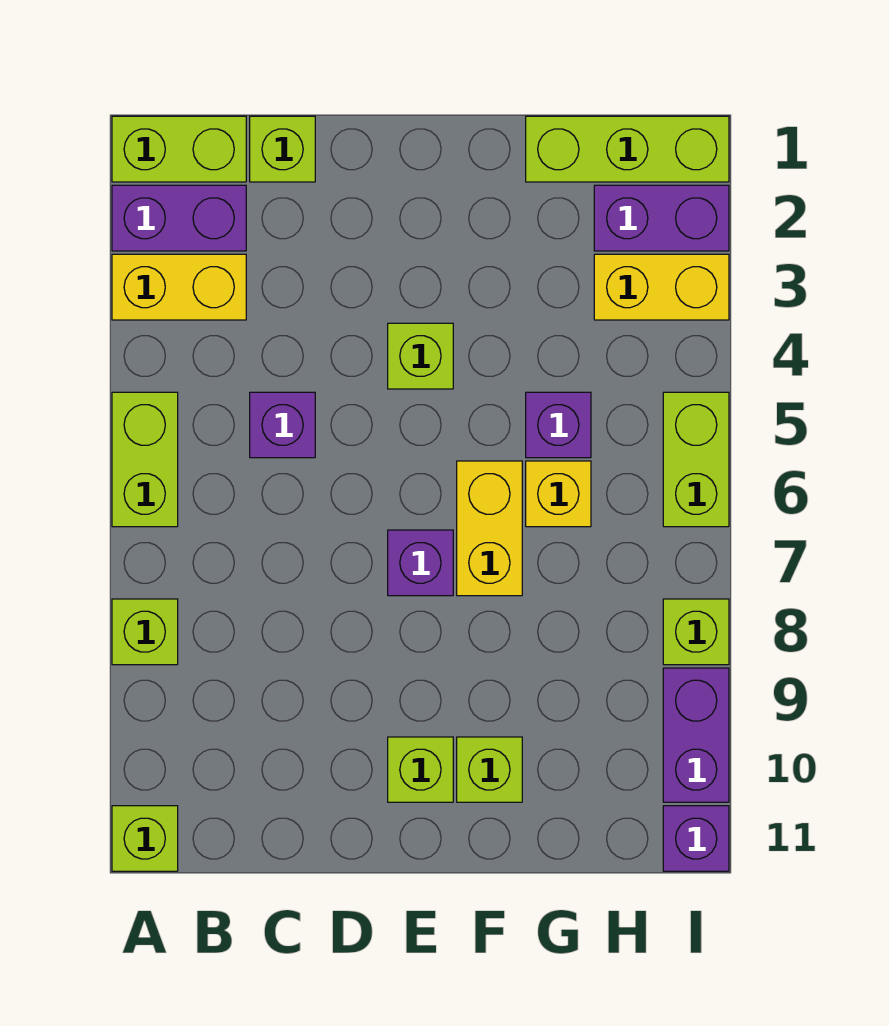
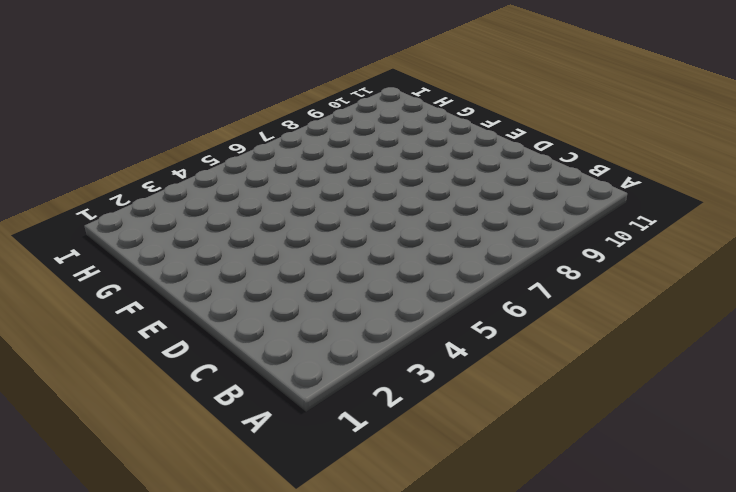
none -> lime 1x2 brick [112,116,246,182]
none -> purple 1x2 brick [112,185,246,251]
none -> yellow 1x2 brick [112,254,246,320]

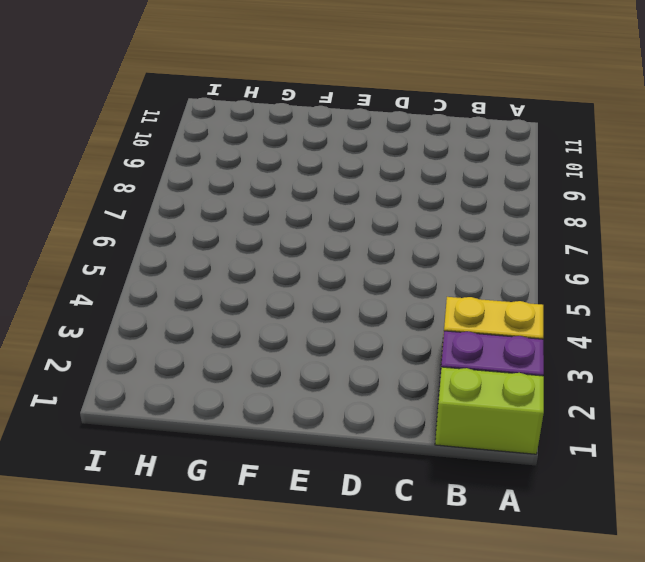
none -> lime 1x2 brick [112,392,178,527]
none -> lime 1x1 brick [112,599,178,665]
none -> lime 1x1 brick [112,806,178,871]

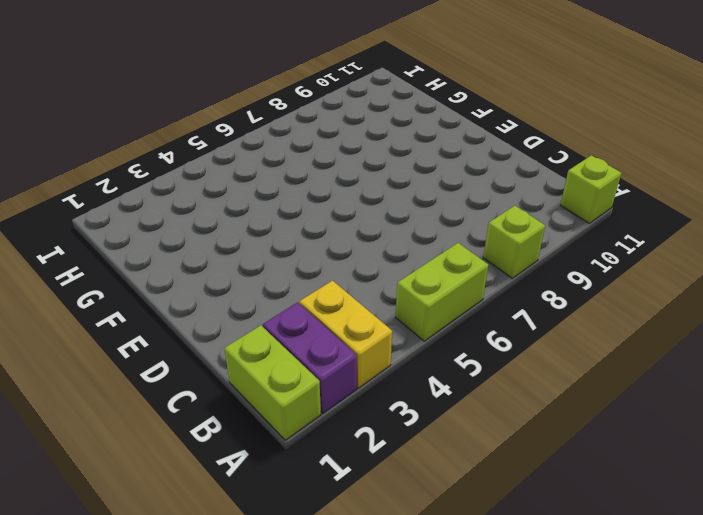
none -> lime 1x1 brick [250,116,315,182]
none -> purple 1x1 brick [250,392,315,458]
none -> lime 1x1 brick [388,323,453,389]

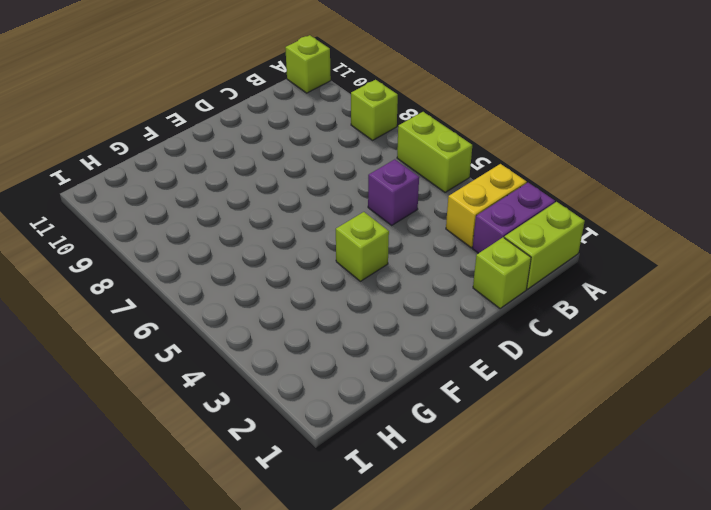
none -> purple 1x1 brick [388,530,453,596]
none -> lime 1x1 brick [388,737,453,802]
none -> yellow 1x2 brick [457,461,522,596]

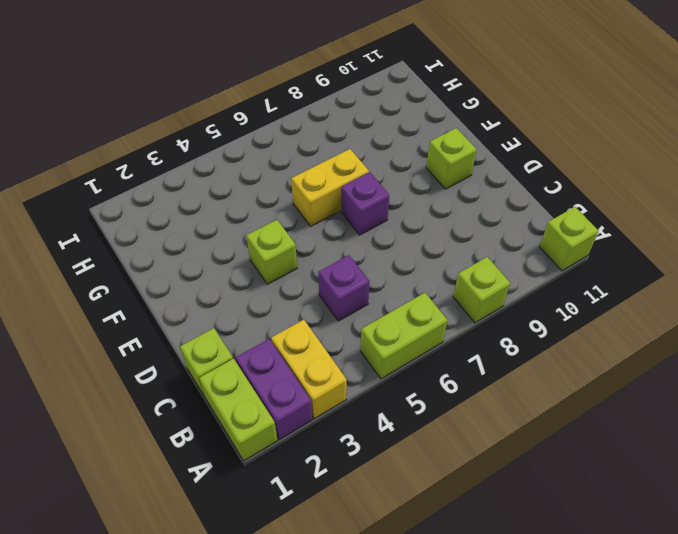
none -> lime 1x1 brick [457,737,522,802]
none -> lime 1x3 brick [526,116,729,182]
none -> purple 1x1 brick [526,392,591,458]

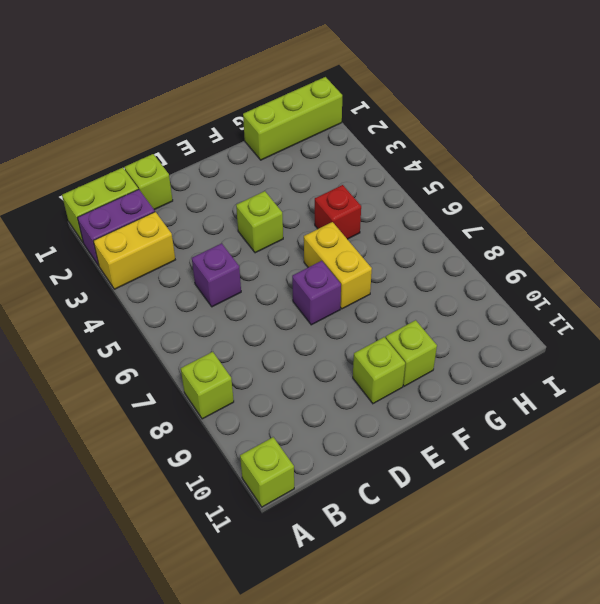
red 1x1 brick [315,185,361,239] -> purple 1x1 brick [526,392,591,458]
none -> lime 1x2 brick [112,392,178,527]
none -> yellow 1x1 brick [526,461,591,527]
none -> purple 1x2 brick [594,185,729,251]

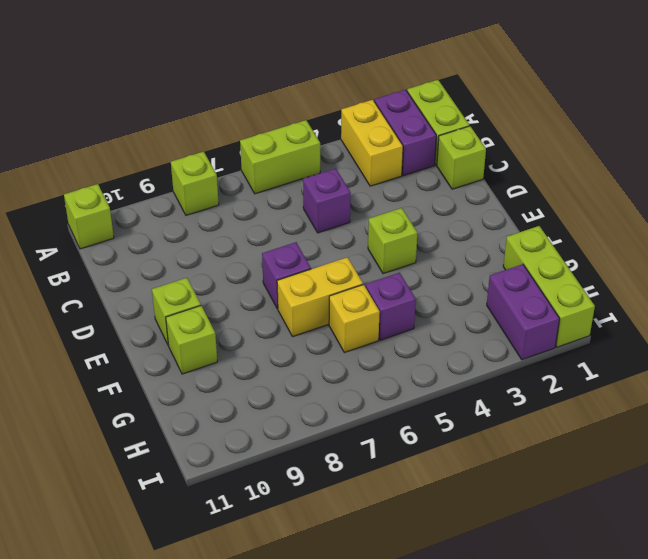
none -> yellow 1x2 brick [594,254,729,320]
none -> lime 1x2 brick [663,392,729,527]
none -> lime 1x1 brick [663,599,729,665]

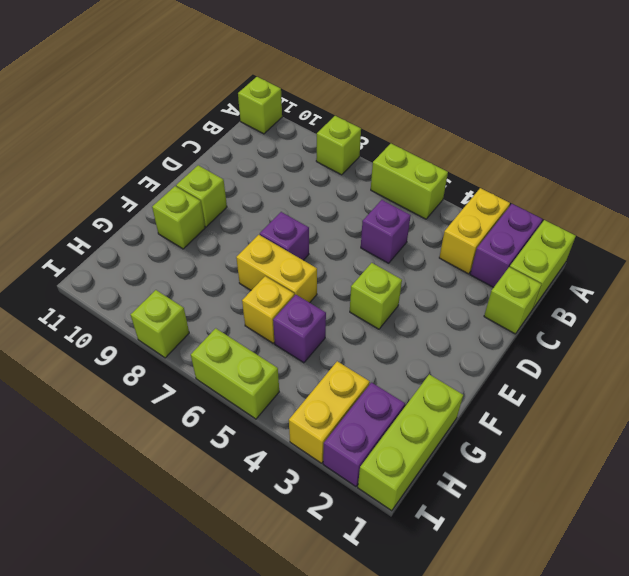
none -> purple 1x2 brick [663,668,729,802]
none -> purple 1x1 brick [663,806,729,871]

